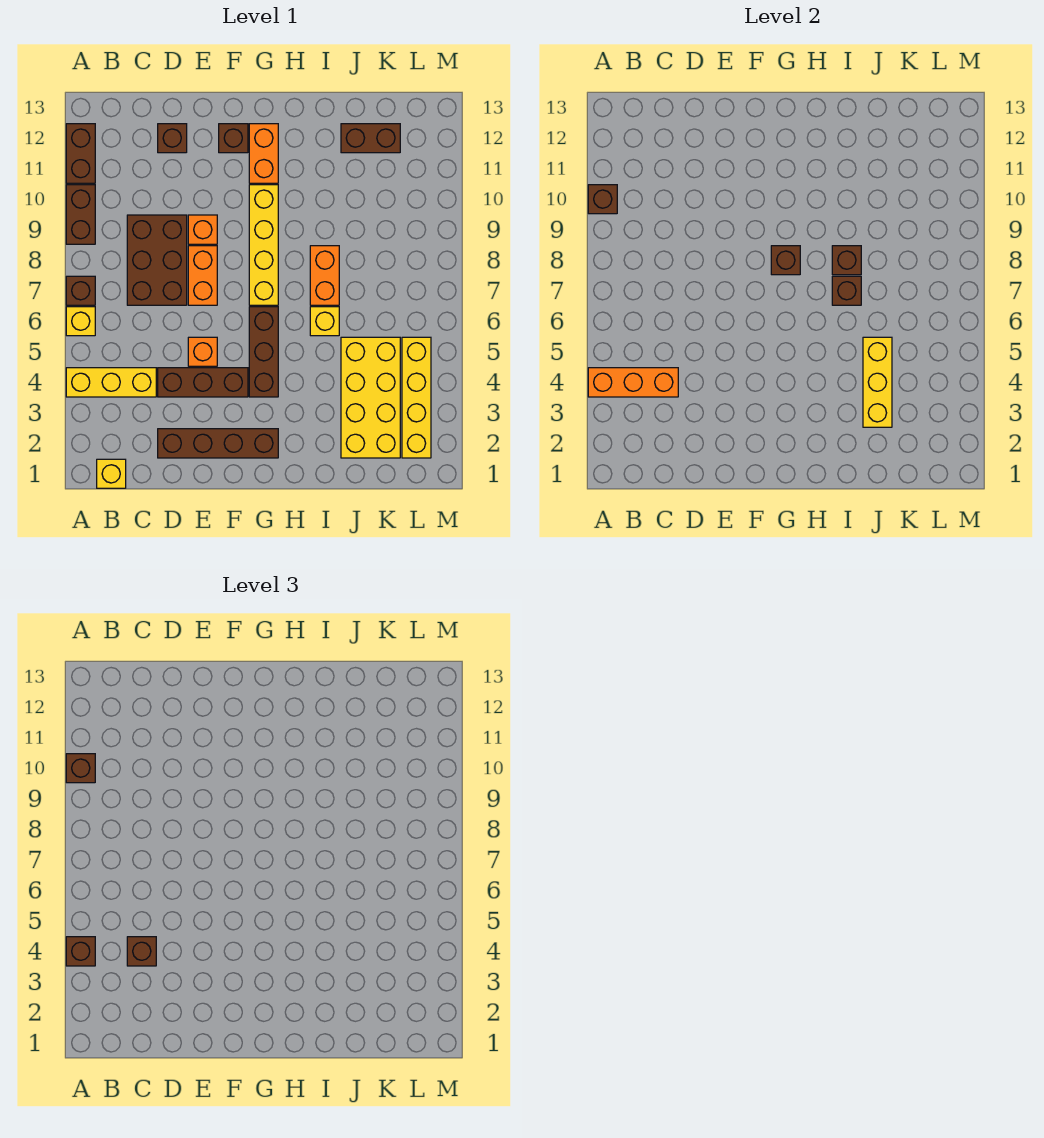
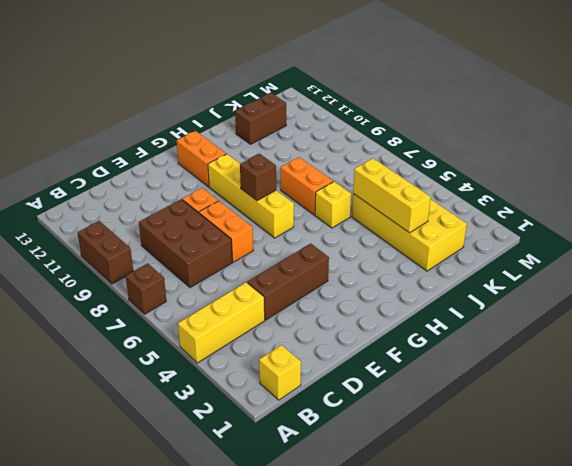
none -> yellow 1x1 brick [66,307,95,336]
none -> brown 1x2 brick [66,124,95,183]
none -> brown 1x4 brick [158,429,278,458]
none -> brown 1x1 brick [158,124,187,153]

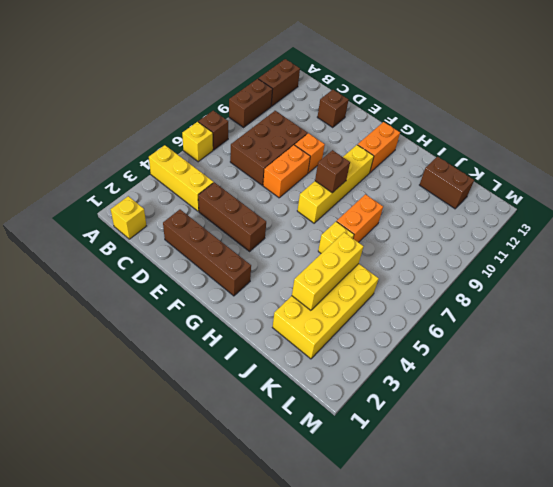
none -> orange 1x1 brick [188,337,217,366]
none -> brown 1x1 brick [219,124,248,153]
none -> brown 1x3 brick [249,307,278,397]
none -> yellow 1x4 brick [402,337,431,458]

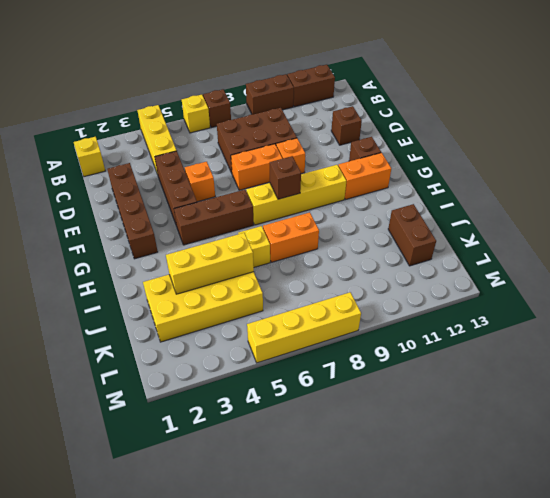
yellow 1x4 brick [247,292,361,363] -> yellow 1x4 brick moved to [402,337,431,458]
none -> orange 1x3 brick [588,368,678,397]
none -> brown 1x1 brick [588,185,617,214]
none -> brown 1x1 brick [832,276,861,305]
none -> brown 1x1 brick [832,246,861,275]

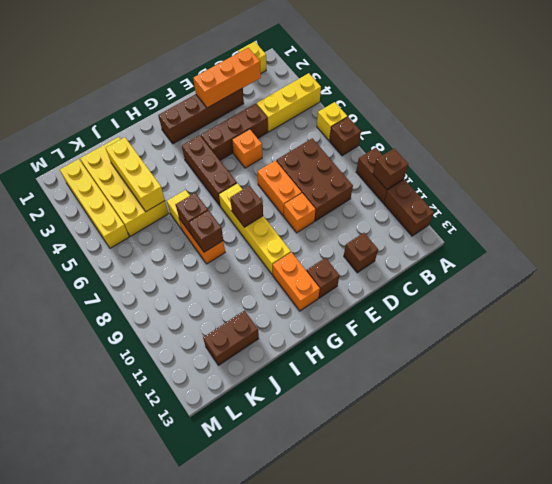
orange 1x3 brick [193,48,261,108] -> orange 1x3 brick moved to [588,368,678,397]
none -> brown 1x1 brick [66,937,95,966]
none -> brown 1x1 brick [66,754,95,783]
none -> brown 1x1 brick [127,937,156,966]

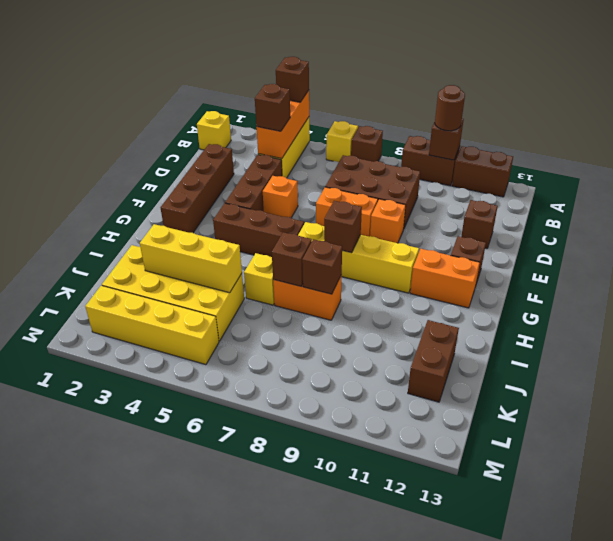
brown 1x1 round brick [435,85,465,131] -> brown 1x1 brick [66,754,95,783]

